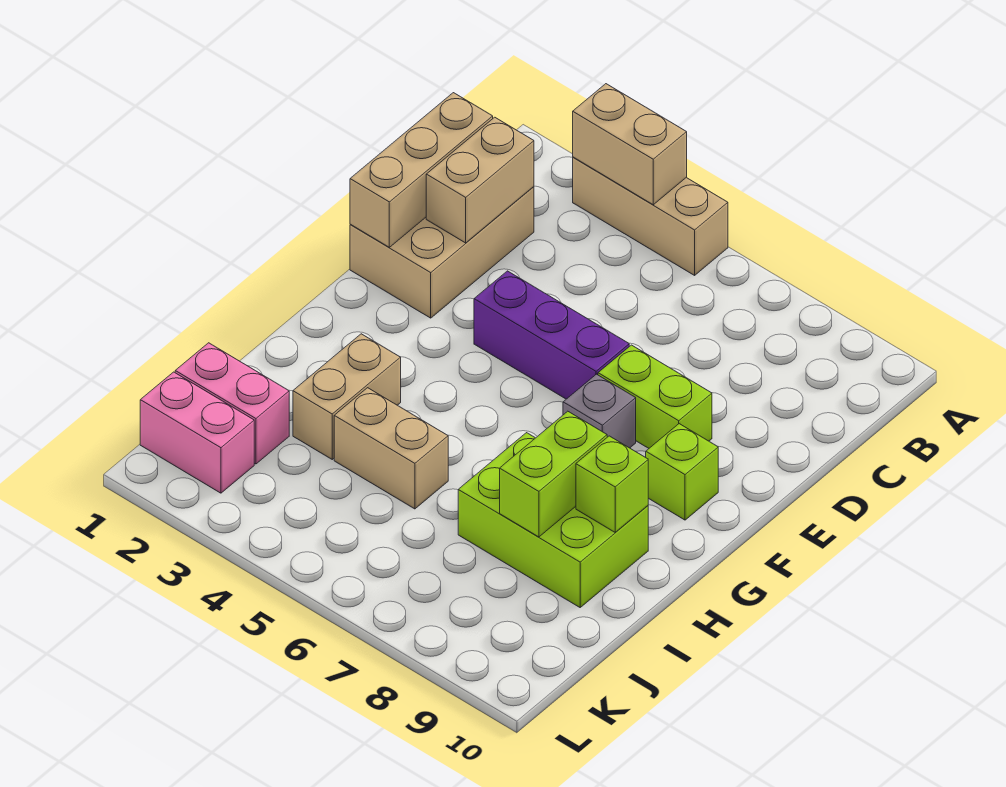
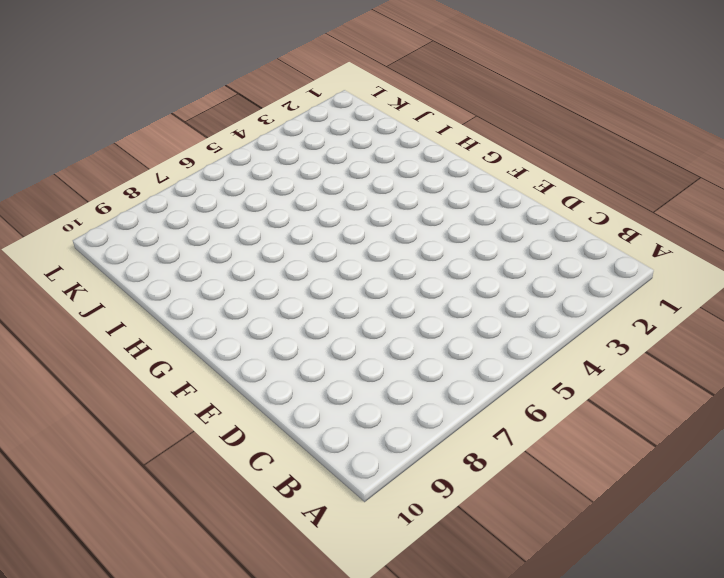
none -> tan 1x3 brick [573,157,728,275]
none -> tan 2x3 brick [350,187,534,318]
none -> purple 1x3 brick [474,271,629,399]

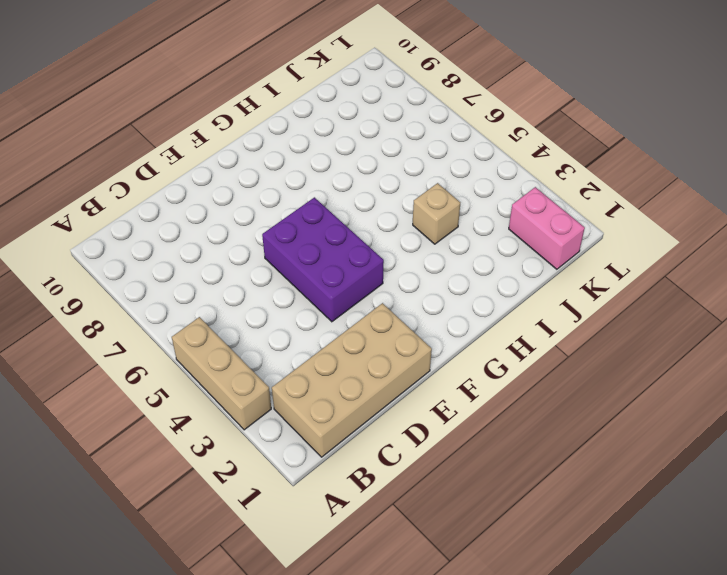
tan 2x4 brick [272,303,432,457] -> tan 2x3 brick [350,187,534,318]
purple 2x3 brick [262,197,384,322] -> purple 1x3 brick [474,271,629,399]
tan 1x1 brick [413,183,460,244] -> tan 1x2 brick [334,388,448,509]
none -> lime 1x2 brick [598,345,712,448]
none -> grey 1x1 brick [563,374,636,448]
none -> lime 1x1 brick [646,424,718,520]

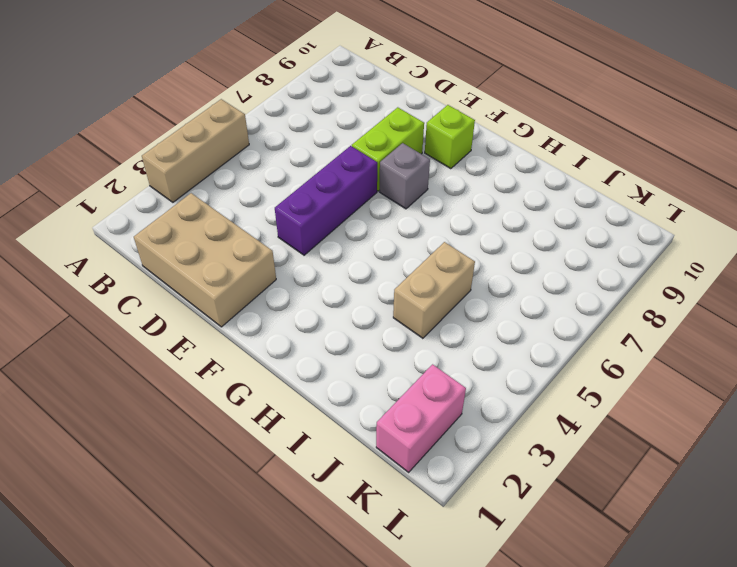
none -> tan 1x2 brick [293,334,401,459]
none -> lime 2x3 brick [458,433,648,607]
none -> pink 1x2 brick [175,343,289,464]

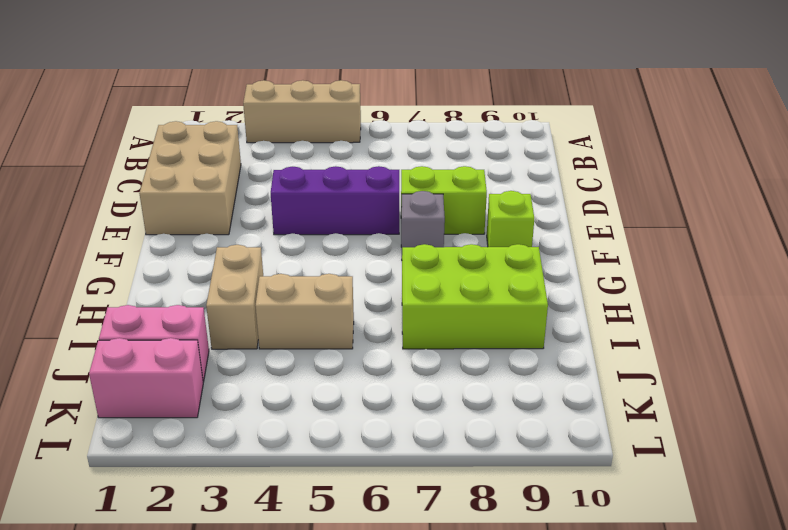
none -> tan 1x2 brick [573,84,687,205]
none -> tan 1x3 brick [350,93,493,247]
none -> tan 1x2 brick [426,117,534,243]

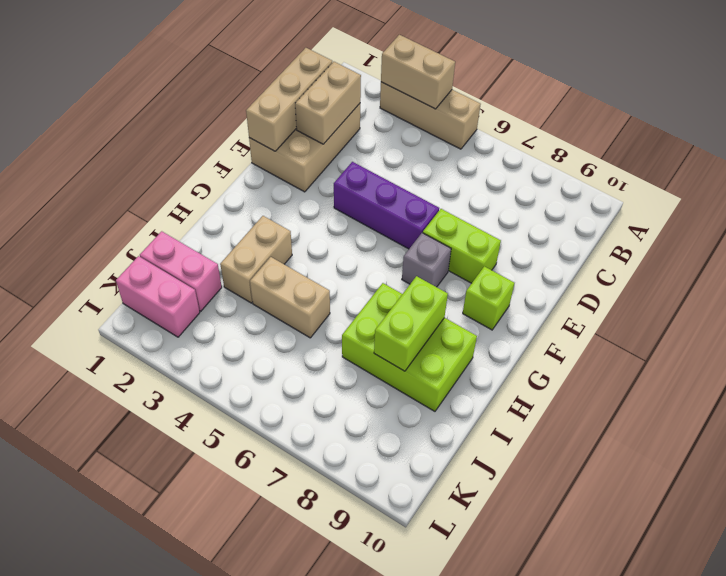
none -> lime 1x1 brick [576,436,648,532]

